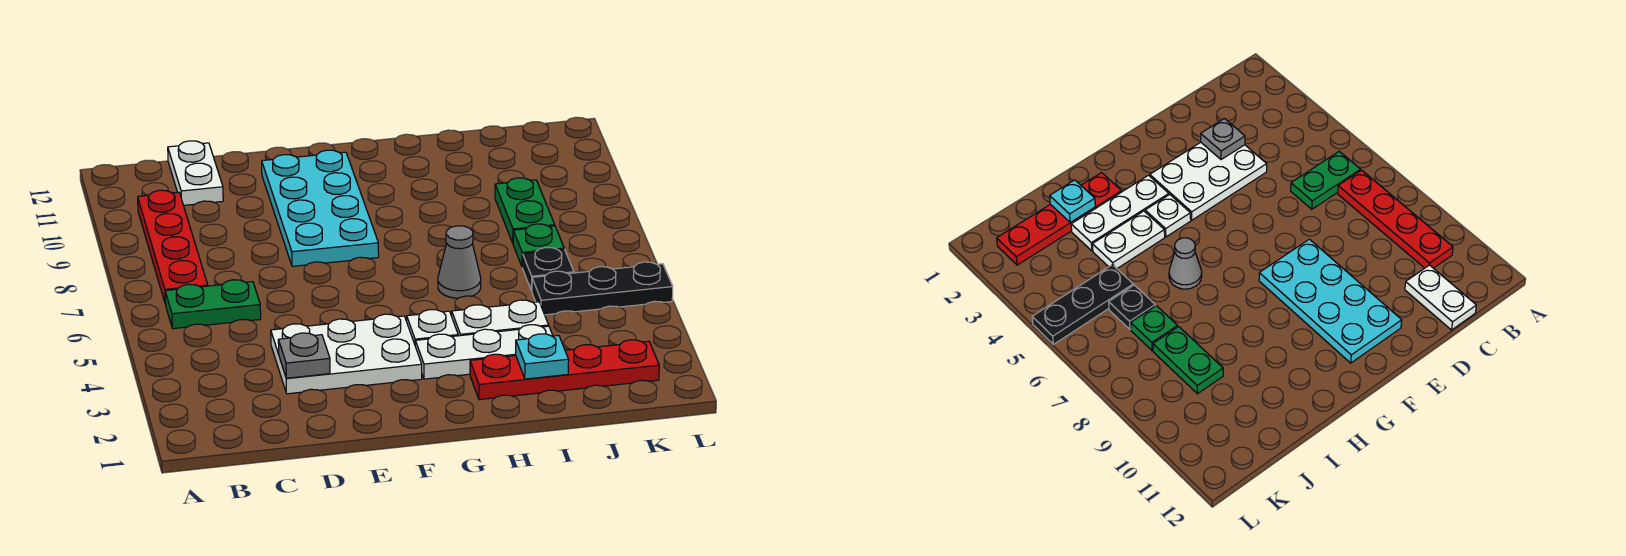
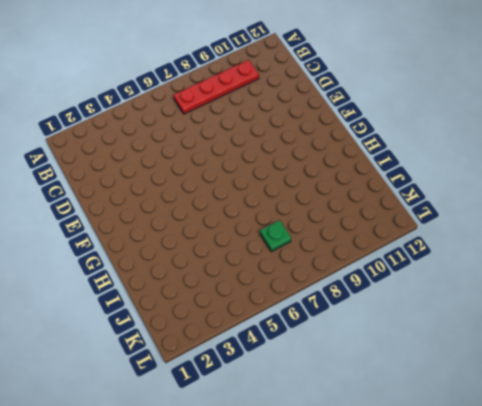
none -> green 1x2 plate [165,280,261,329]
none -> white 1x2 plate [168,141,223,205]
none -> white 2x3 plate [271,314,422,394]

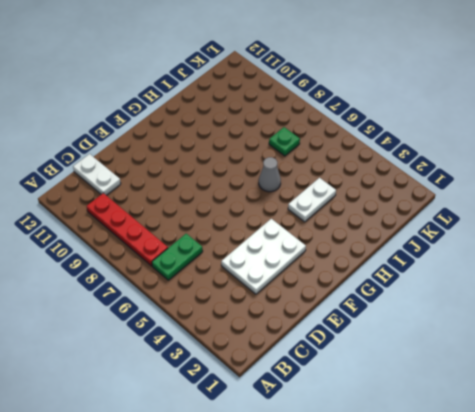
none -> cyan 2x4 plate [262,150,379,266]
none -> white 1x3 plate [415,325,553,379]
none -> white 1x1 plate [407,310,458,344]

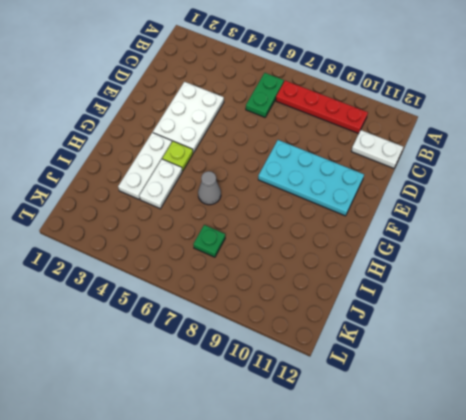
lime 1x1 plate [162,141,193,171] -> white 1x1 plate [407,310,458,344]
none -> red 1x4 plate [470,340,659,400]
none -> black 1x3 plate [532,262,673,315]
none -> black 1x1 plate [522,247,574,291]

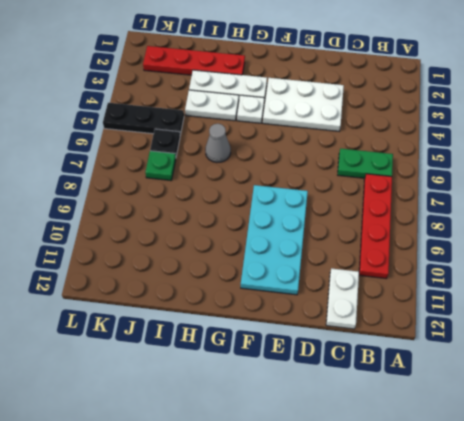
none -> green 1x2 plate [495,178,555,243]
none -> grey 1x1 plate [278,333,330,378]
none -> cyan 1x1 plate [516,334,569,379]

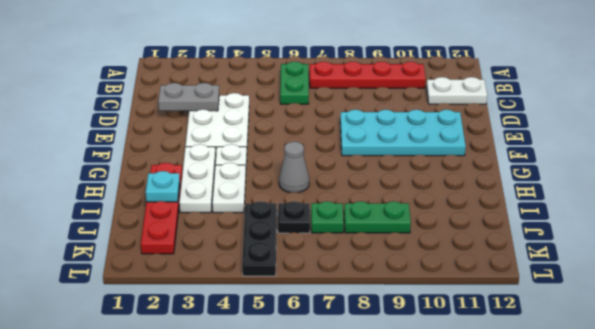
grey 1x2 plate [158,83,219,111] -> grey 1x1 plate [278,333,330,378]

